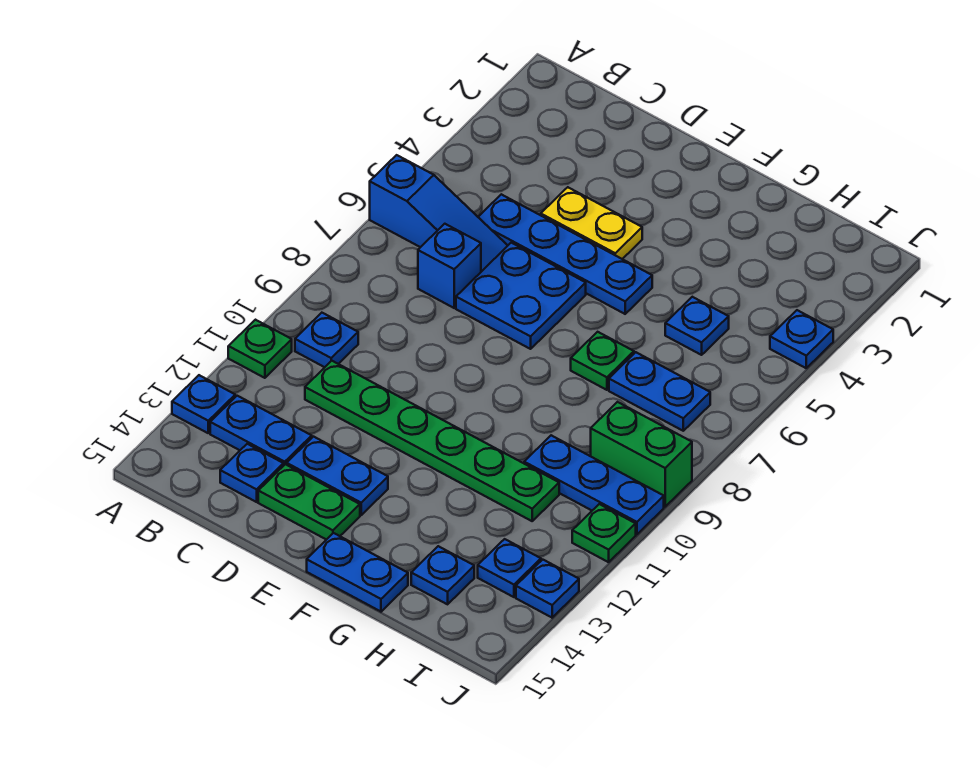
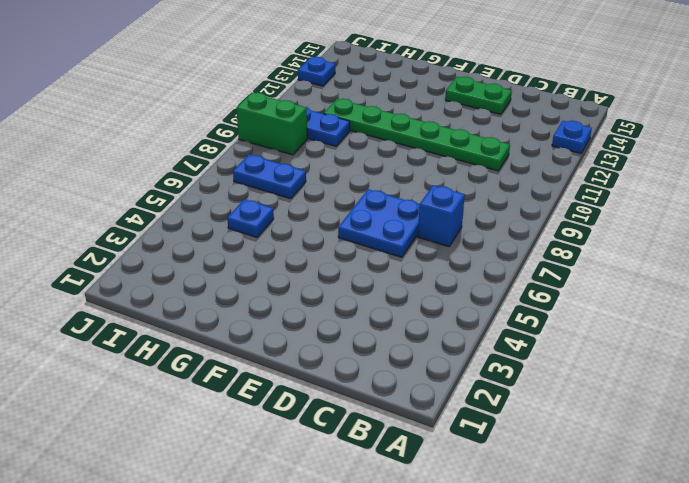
none -> blue 1x3 slope [370,155,508,272]
none -> green 1x1 plate [228,320,292,378]
none -> blue 1x1 plate [295,313,358,367]

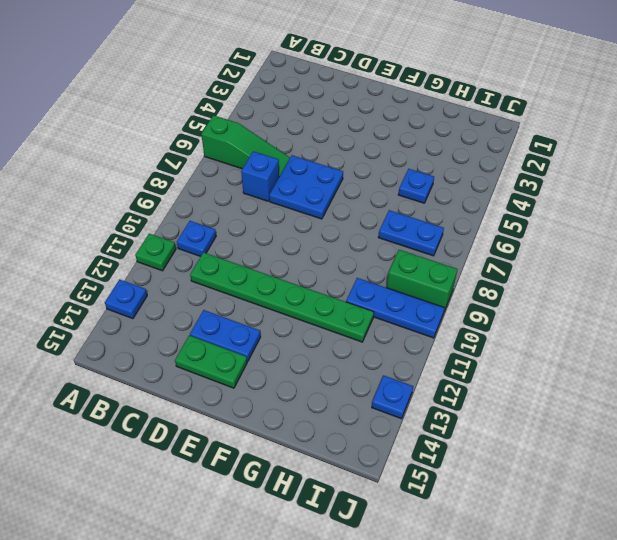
green 1x3 slope [201,115,290,176] -> blue 1x3 slope [370,155,508,272]
none -> blue 1x2 plate [210,396,312,466]
none -> blue 1x4 plate [478,194,652,314]
none -> blue 1x1 plate [220,444,283,502]

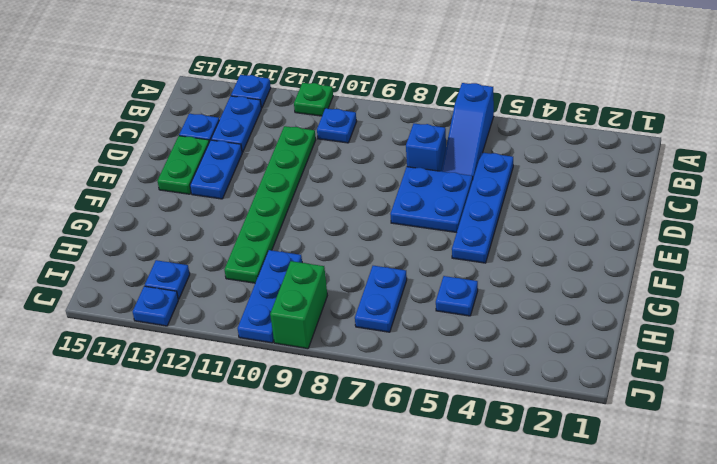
none -> yellow 1x2 plate [541,187,642,259]
none -> blue 1x2 plate [307,533,408,612]
none -> green 1x1 plate [571,332,634,390]

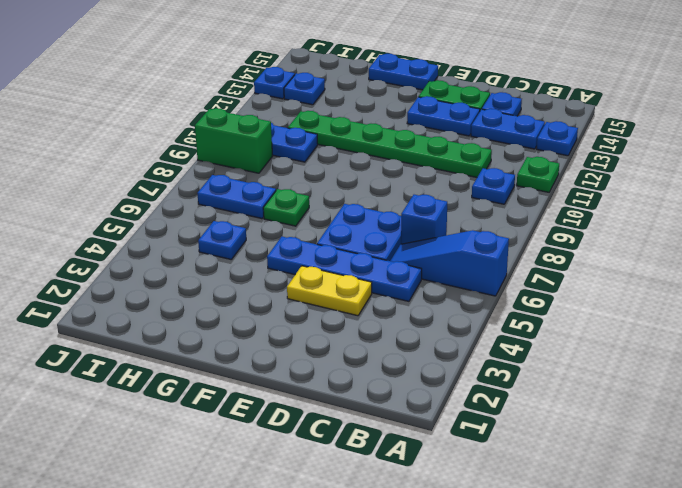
none -> blue 1x1 plate [411,546,474,604]
none -> blue 1x1 plate [770,310,833,368]
none -> green 1x1 plate [572,504,636,562]

